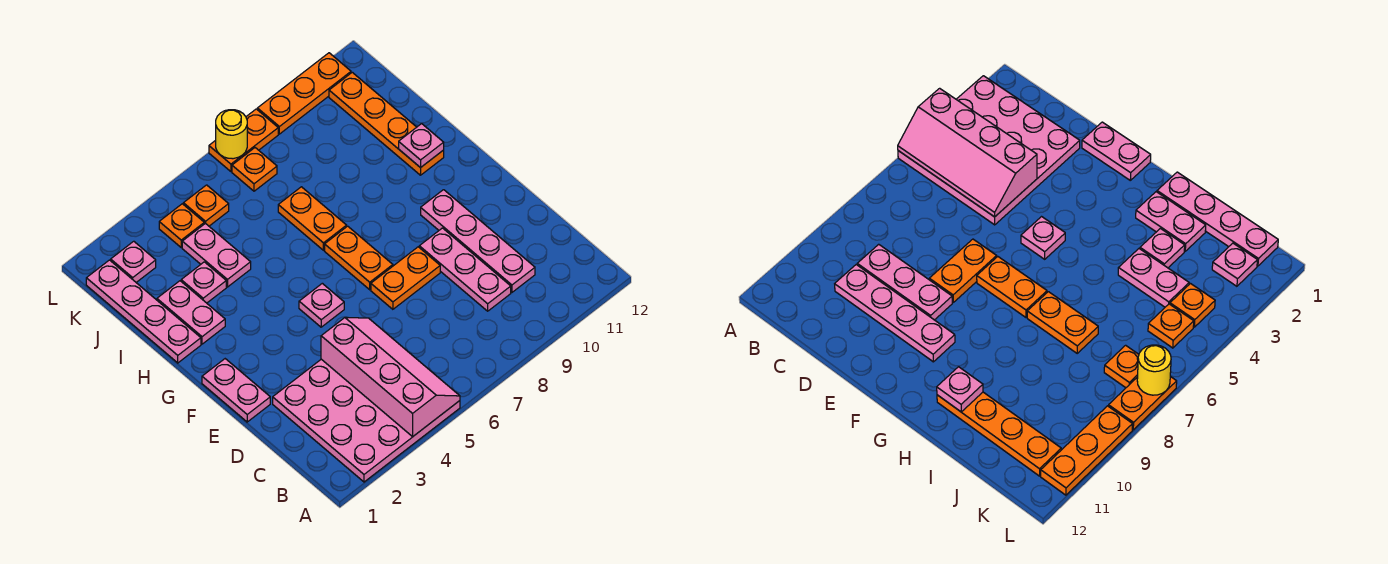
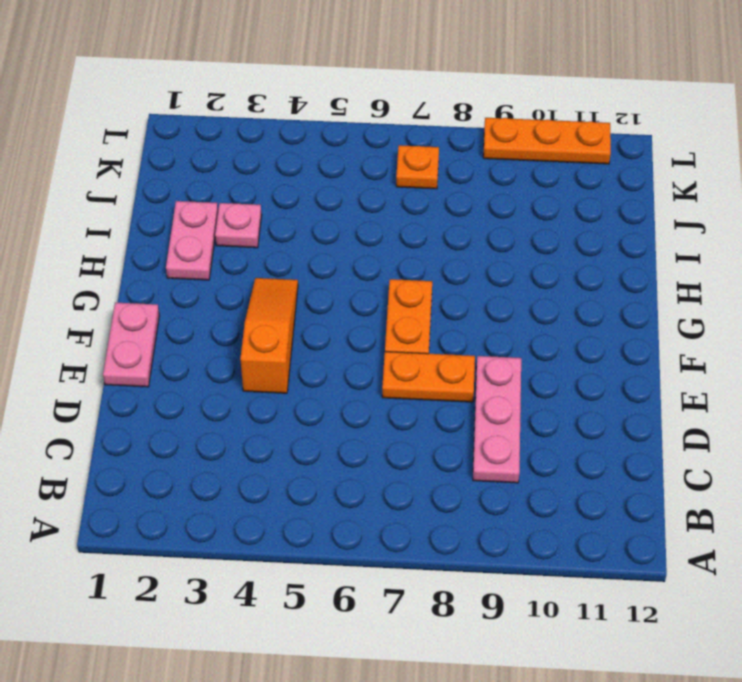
orange 1x3 slope [240,278,298,393] -> none
none -> pink 4x4 plate [273,359,460,482]
none -> pink 1x4 plate [421,190,535,292]
none -> pink 1x1 plate [299,283,344,327]

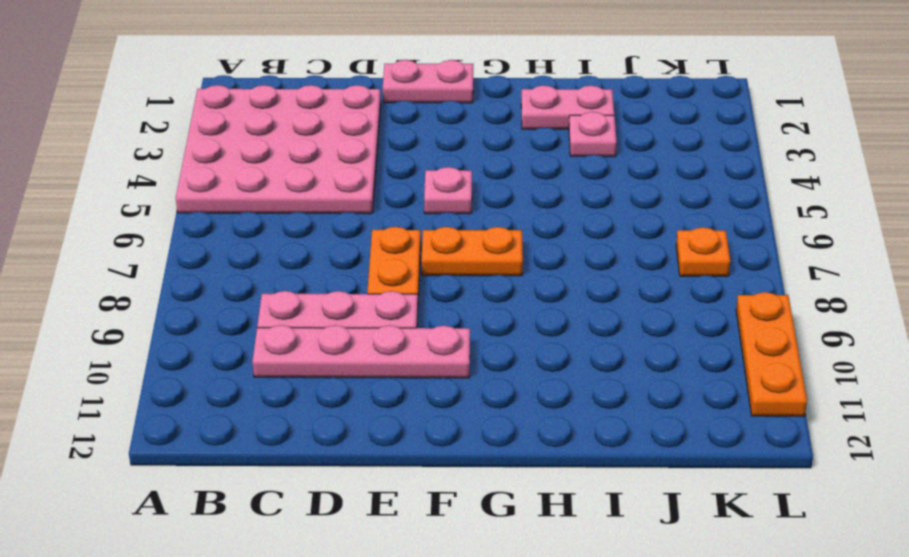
none -> pink 1x4 plate [86,260,201,363]
none -> orange 1x2 plate [278,187,347,250]
none -> orange 1x4 plate [329,72,444,175]

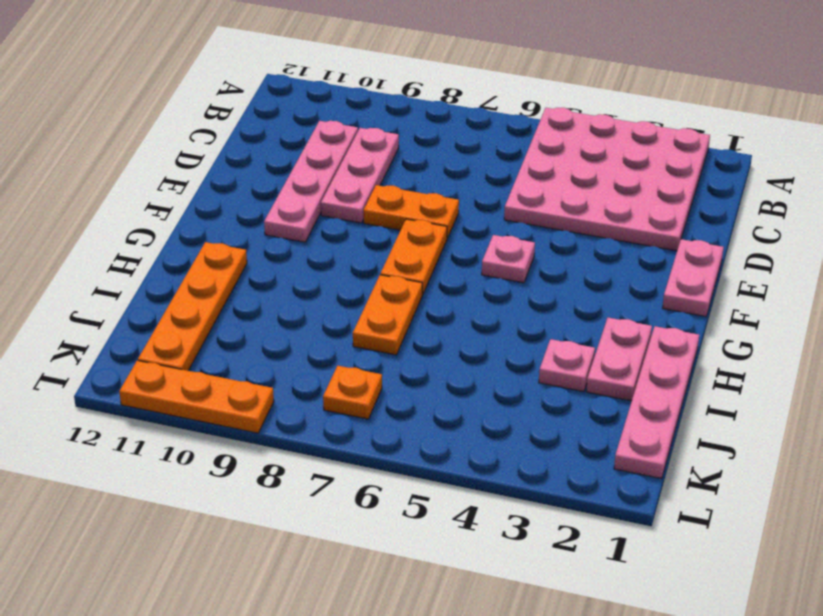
none -> pink 1x2 plate [182,223,251,287]
none -> pink 1x1 plate [111,241,156,282]
none -> orange 1x1 plate [159,204,204,247]

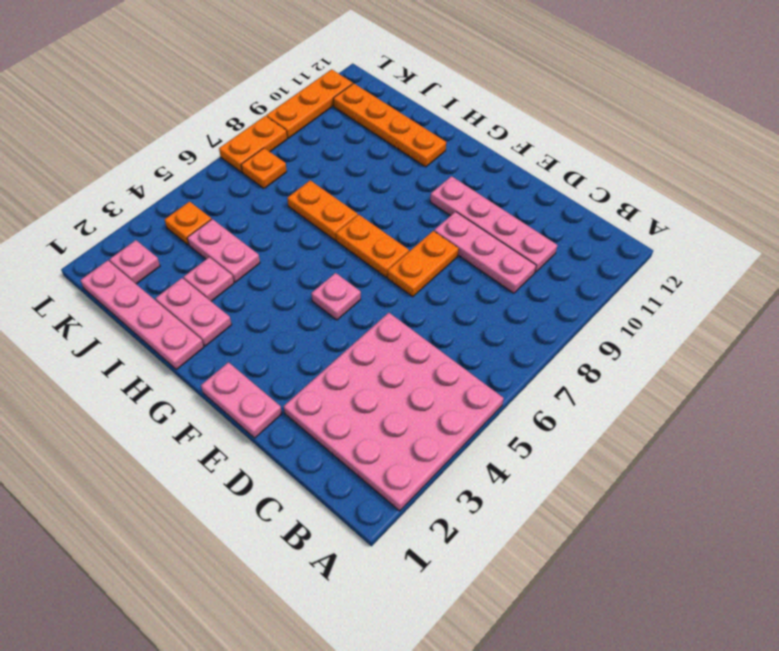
none -> orange 1x1 plate [183,185,229,226]
none -> pink 2x4 slope [321,317,460,437]
none -> pink 1x1 plate [399,124,444,168]

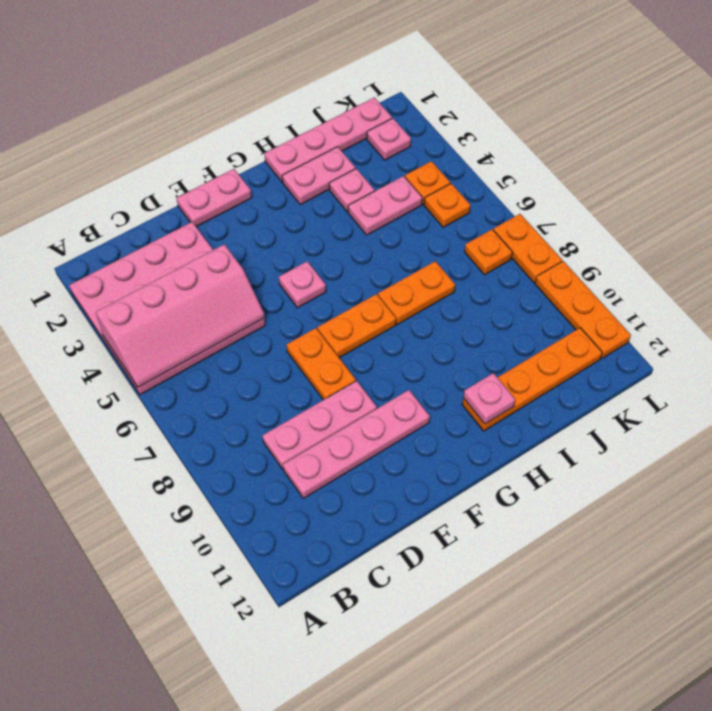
none -> yellow 1x1 round brick [216,110,247,159]

